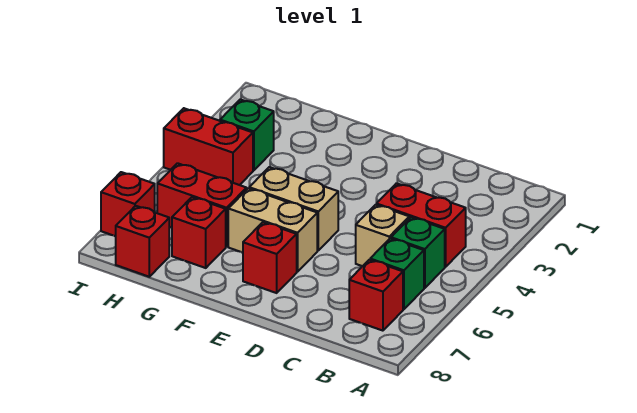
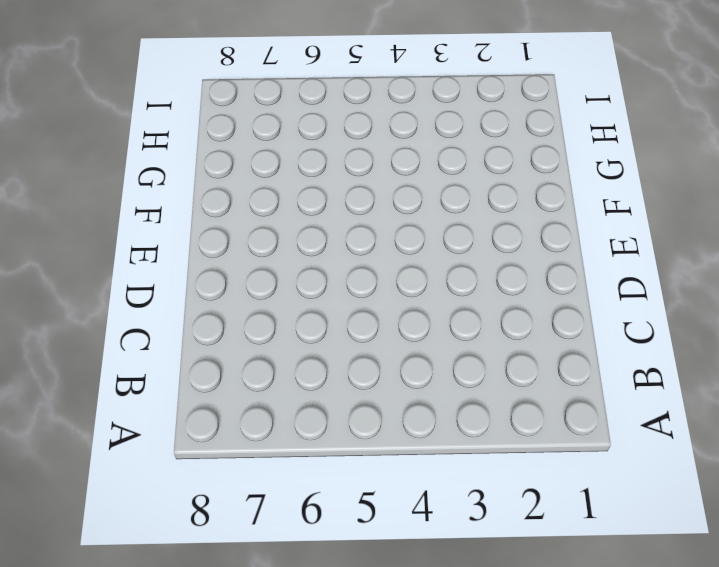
none -> red 1x2 brick [376,183,466,267]
none -> green 1x1 brick [391,217,445,288]
none -> green 1x1 brick [370,238,424,309]

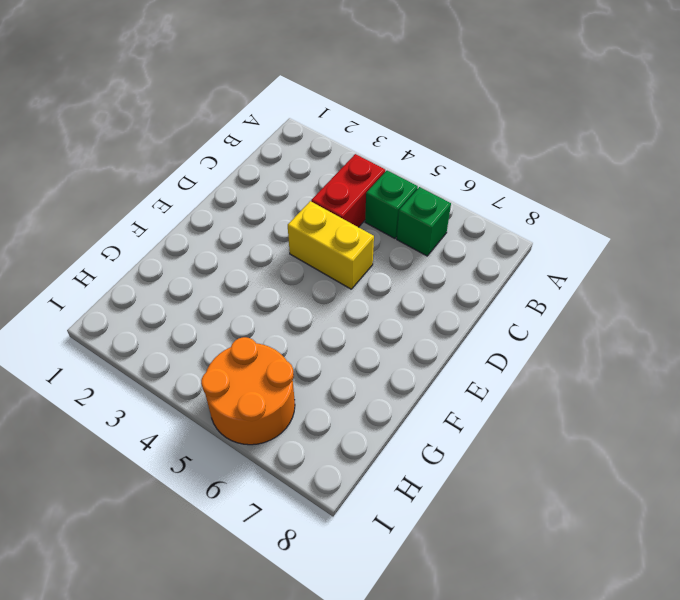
yellow 1x2 brick [288,201,374,289] -> none
orange 2x2 round brick [201,337,295,445] -> red 1x2 brick [157,163,247,247]
none -> red 1x1 brick [349,260,403,331]
none -> tan 1x1 brick [356,205,409,266]
none -> tan 1x2 brick [249,167,338,250]

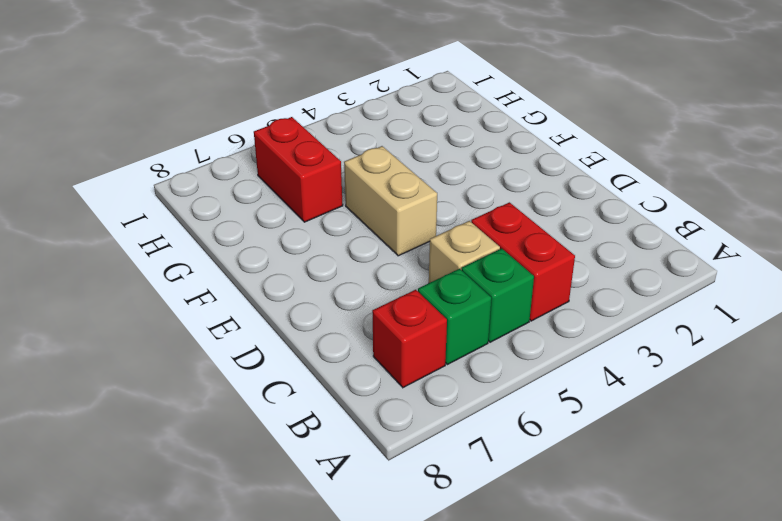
none -> tan 1x2 brick [228,188,317,272]
none -> red 1x1 brick [243,222,297,293]
none -> red 1x1 brick [172,197,226,268]

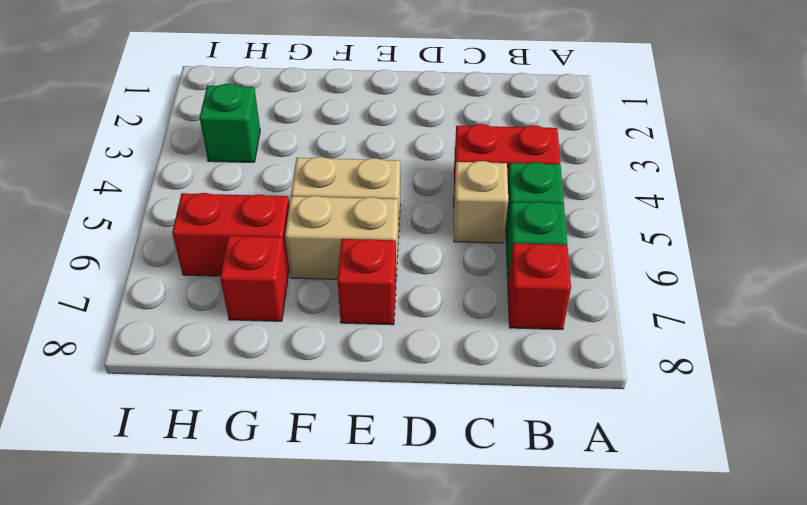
none -> red 1x2 brick [164,108,253,185]
none -> red 1x1 brick [115,206,169,277]
none -> red 1x1 brick [101,172,155,236]

